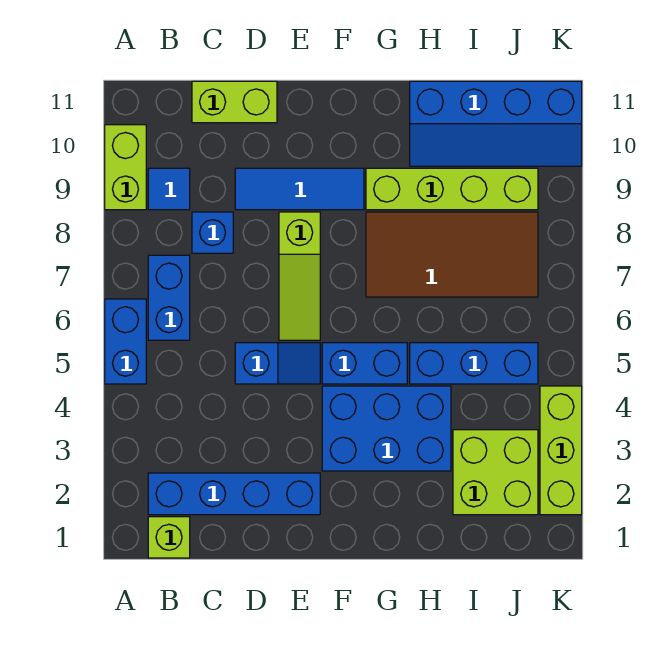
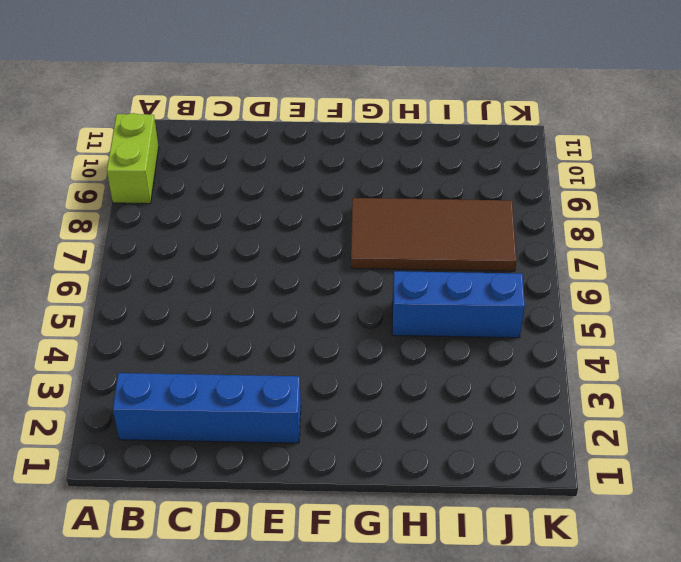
none -> blue 1x2 brick [105,299,146,384]
none -> lime 1x1 brick [148,517,190,558]
none -> blue 1x2 brick [148,255,190,340]

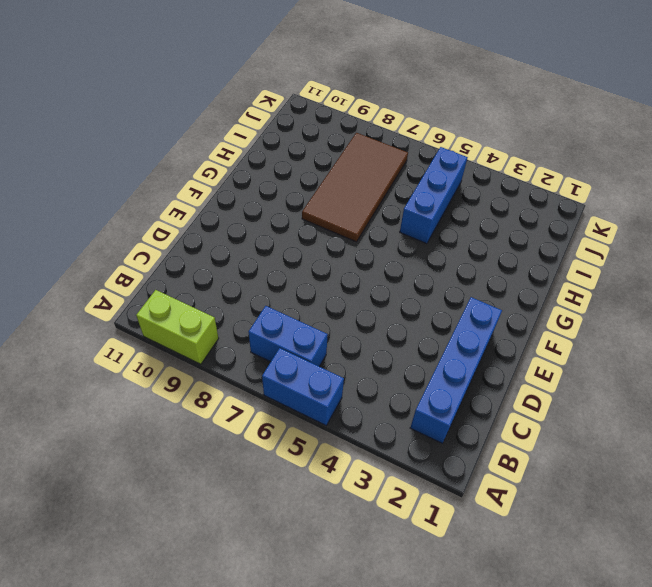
none -> lime 1x1 brick [148,517,190,558]
none -> blue 1x1 tile [148,168,190,210]
none -> blue 1x1 brick [192,212,233,253]

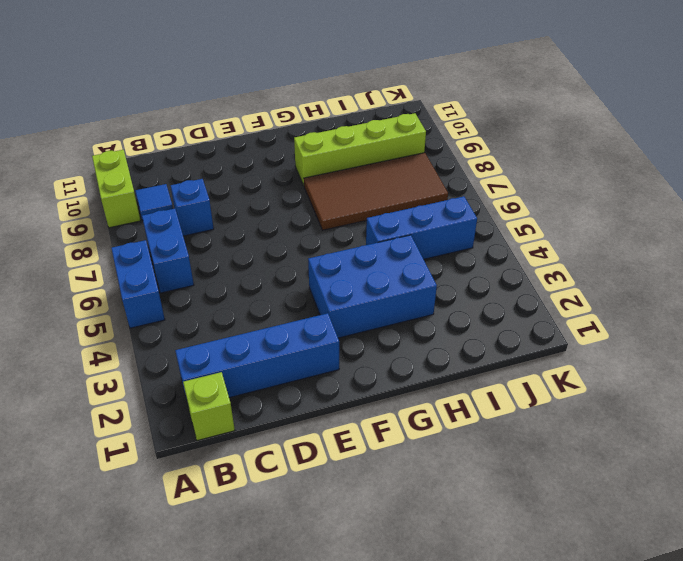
none -> lime 1x2 brick [192,81,277,123]
none -> blue 1x2 slope [235,343,320,384]
none -> blue 1x3 tile [235,168,364,210]

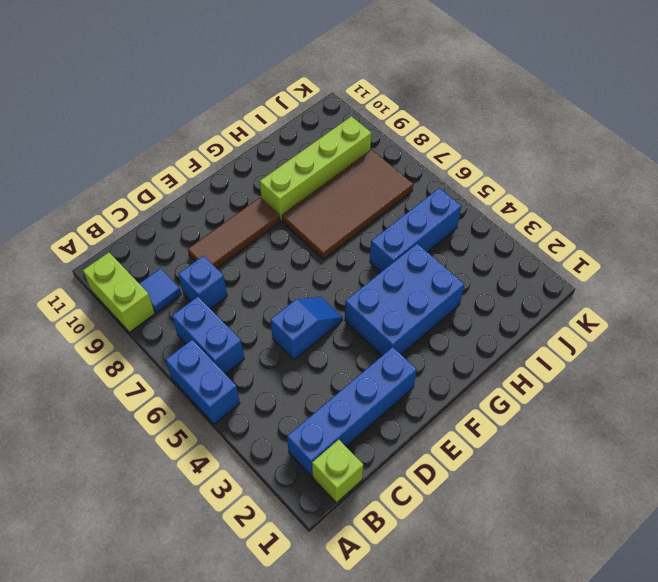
brown 1x3 tile [188,197,280,268] -> blue 1x3 tile [235,168,364,210]
none -> lime 1x2 brick [192,81,277,123]
none -> lime 1x3 slope [279,212,320,340]
none -> blue 1x2 brick [322,343,407,384]

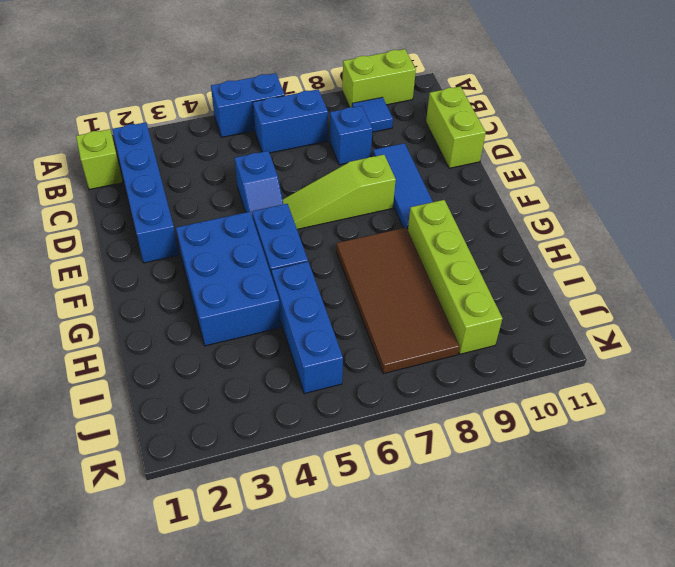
none -> blue 2x4 slope [410,81,582,166]
none -> lime 2x2 brick [453,430,538,515]
none -> lime 1x3 brick [540,386,582,515]

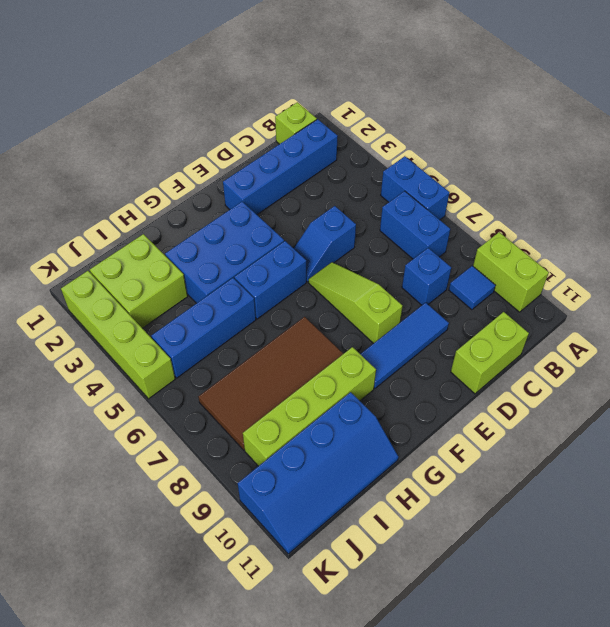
blue 2x4 slope [238,392,398,554] -> blue 2x4 slope turned to [410,81,582,166]
lime 1x4 brick [61,271,175,399] -> lime 1x3 brick [540,386,582,515]

